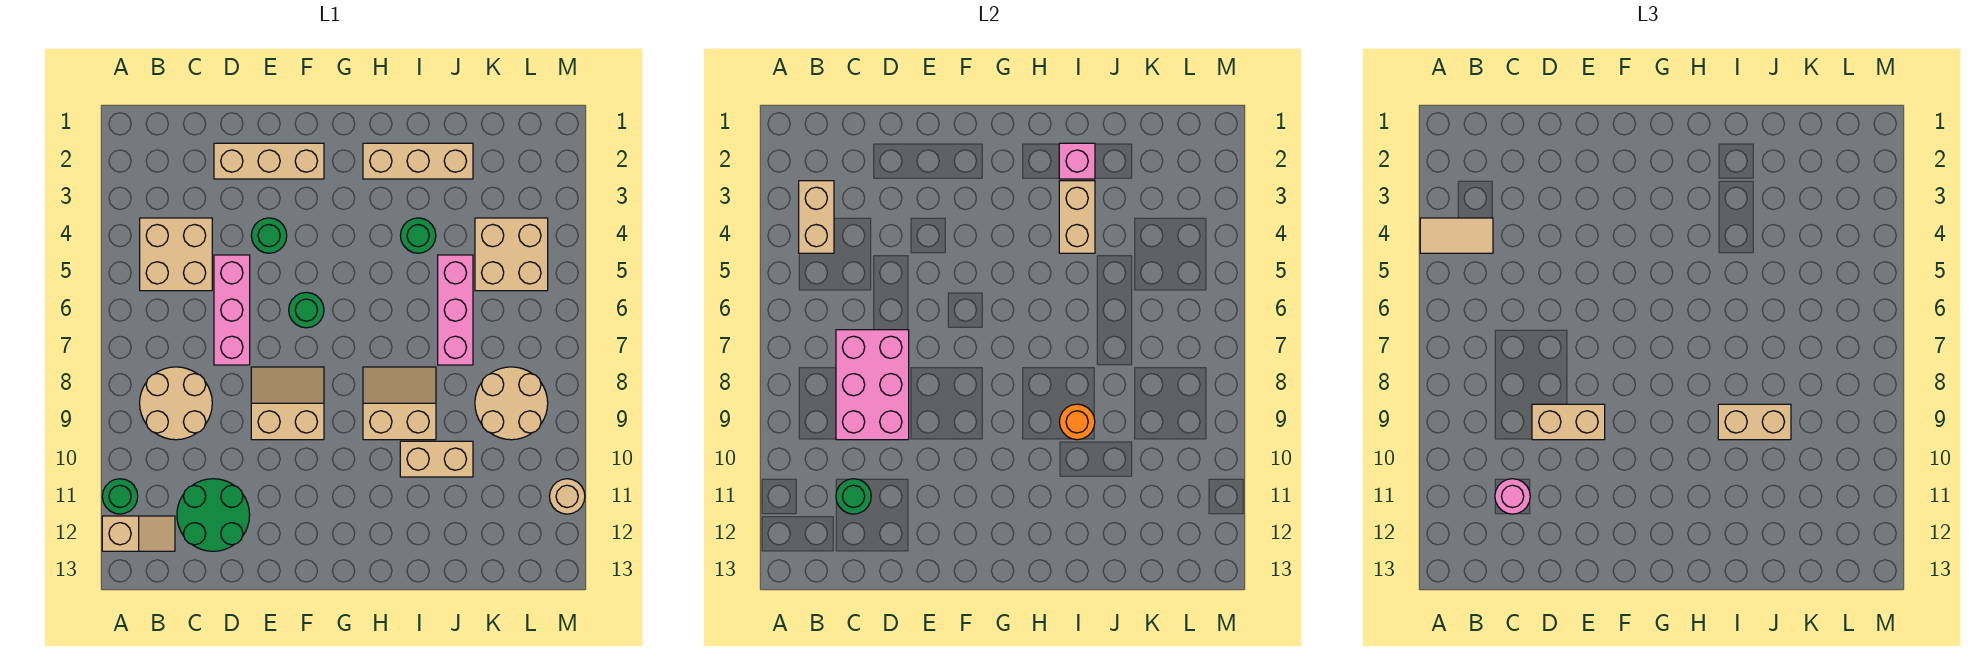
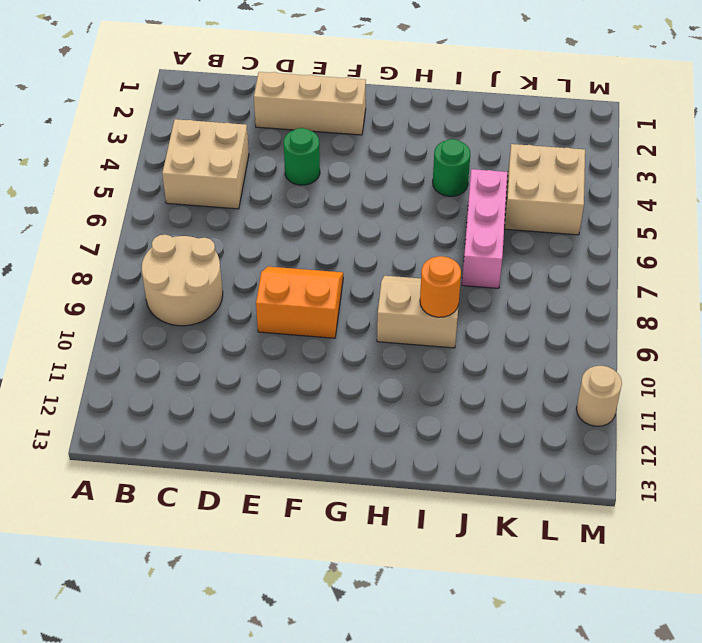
orange 2x2 slope [256,267,343,338] -> tan 2x2 slope [251,367,324,440]
none -> green 1x1 round brick [102,479,138,514]
none -> tan 1x2 slope [102,516,175,551]
none -> green 2x2 round brick [177,479,250,551]

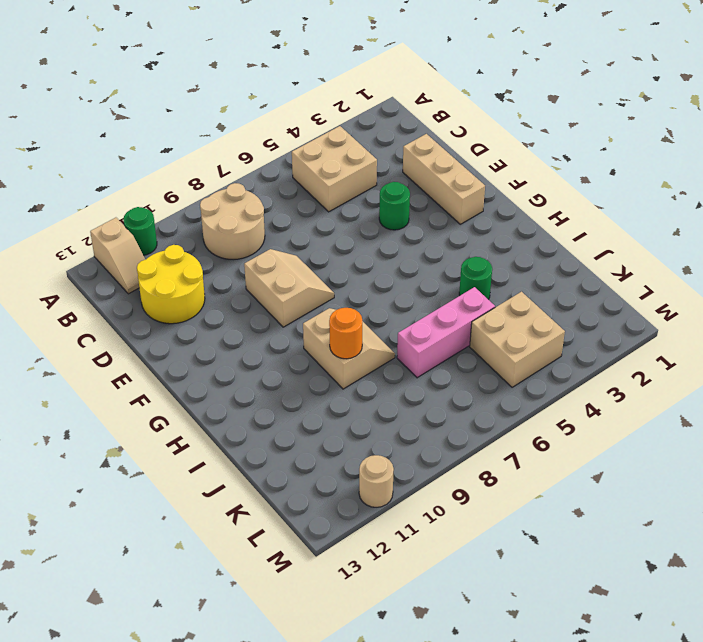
yellow 2x2 round brick [137,245,205,324] -> green 2x2 round brick [177,479,250,551]
none -> pink 1x3 brick [214,255,250,365]
none -> green 1x1 round brick [289,292,324,328]
none -> tan 1x3 brick [363,143,473,179]

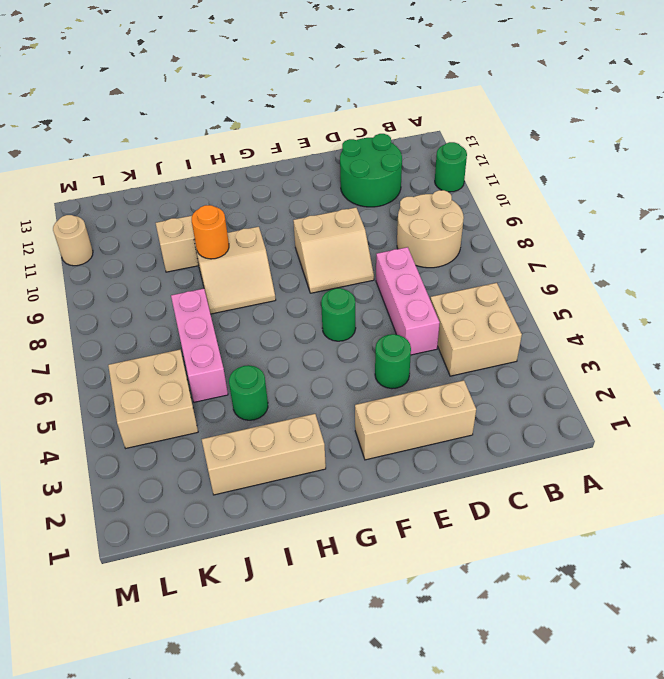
none -> tan 1x2 slope [102,516,175,551]
none -> tan 2x2 round brick [475,367,548,440]
none -> tan 1x2 brick [799,181,834,253]

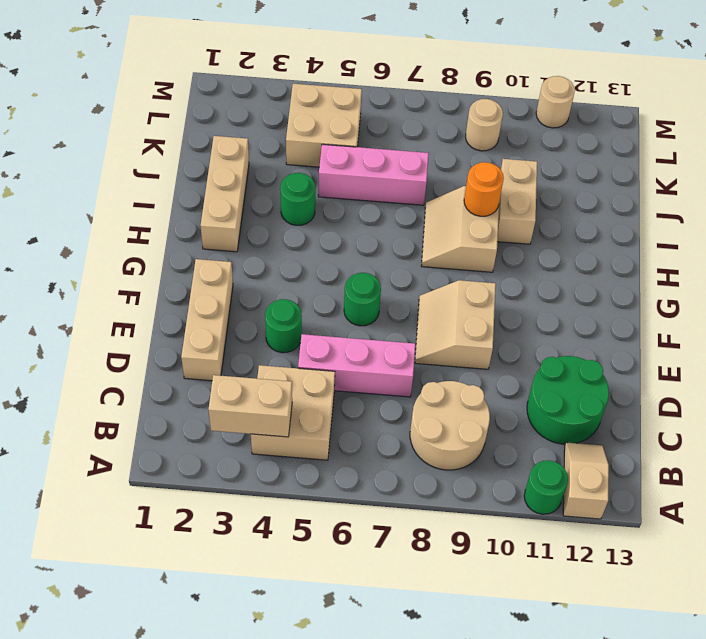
tan 1x1 round brick [466,99,503,151] -> tan 2x2 round brick [475,367,548,440]
none -> pink 2x3 brick [836,330,909,440]
none -> green 1x1 round brick [836,479,871,514]
none -> pink 1x1 brick [1059,143,1095,179]

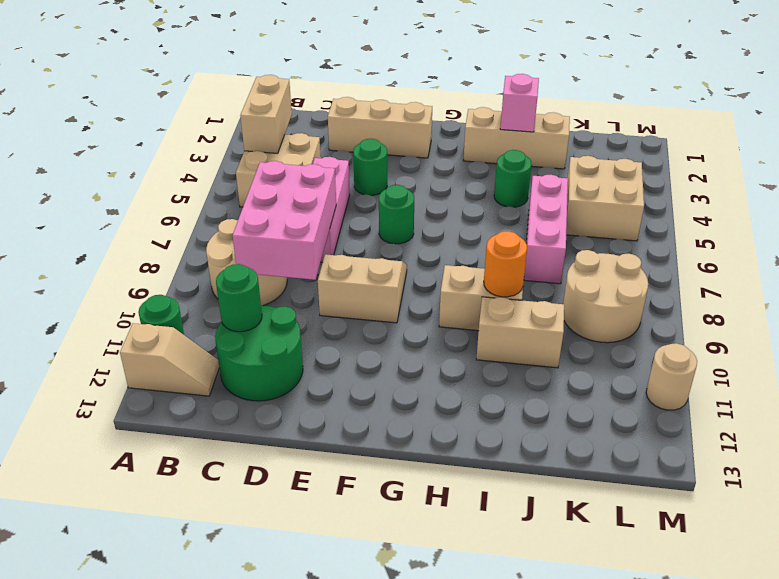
none -> tan 1x2 brick [1059,181,1095,253]
none -> tan 1x2 tile [1420,218,1493,253]
none -> pink 1x1 round brick [1495,479,1530,514]

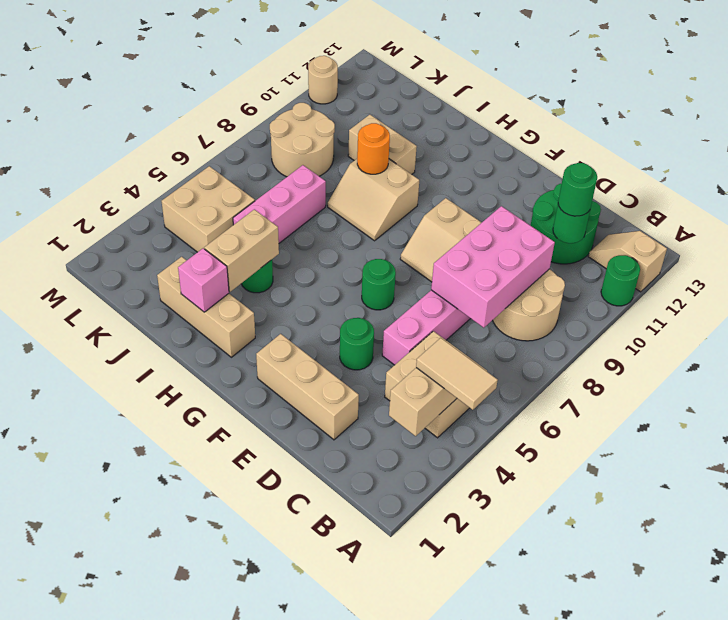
green 1x1 round brick [558,163,597,216] -> pink 1x1 round brick [1495,479,1530,514]
none -> tan 1x2 brick [1532,404,1605,440]
none -> tan 1x2 brick [1718,404,1791,440]

